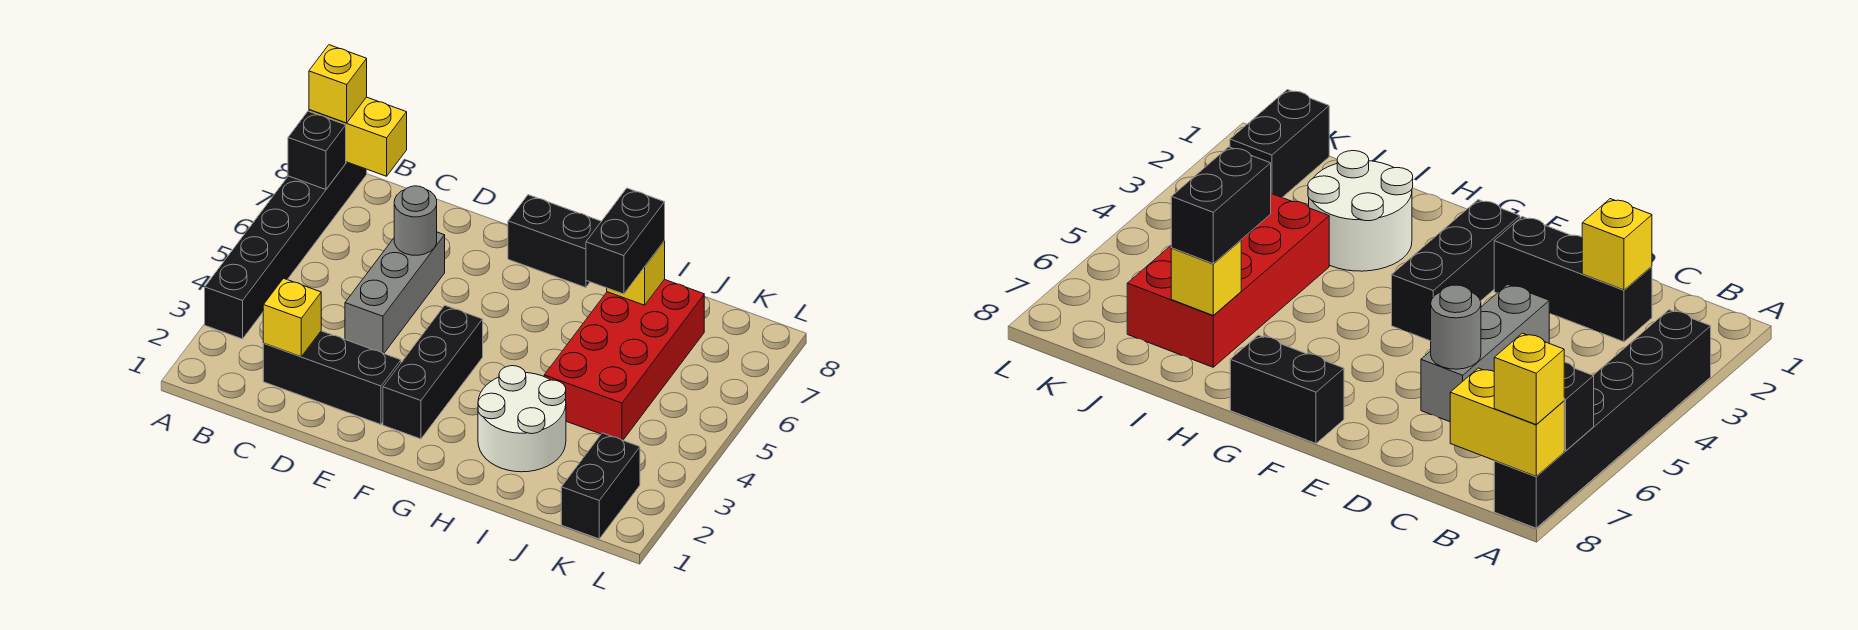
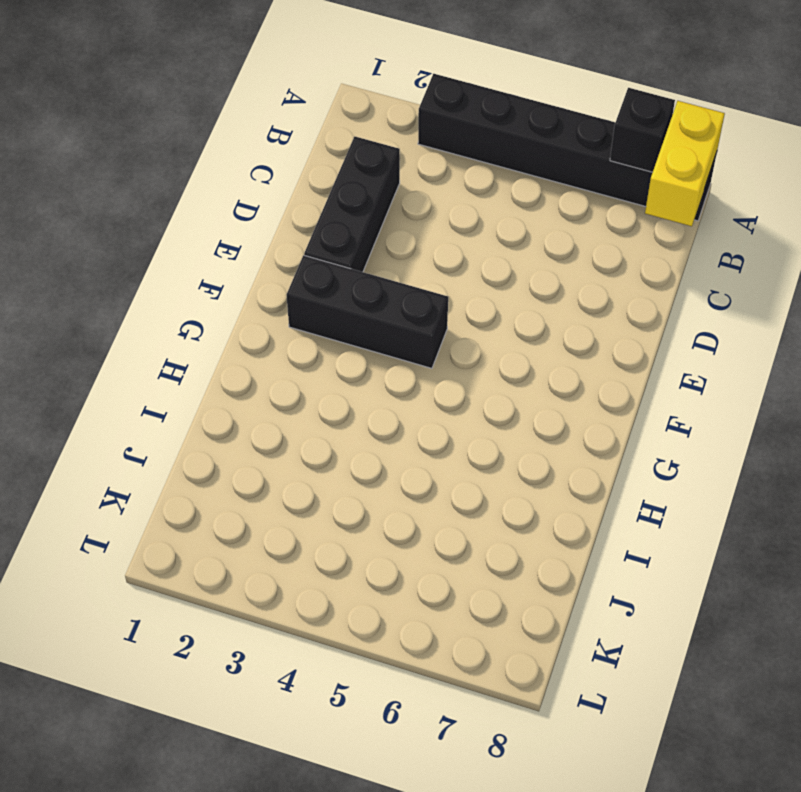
none -> grey 1x3 brick [345,232,445,354]
none -> black 1x2 brick [508,195,601,288]
none -> white 2x2 round brick [478,366,566,472]

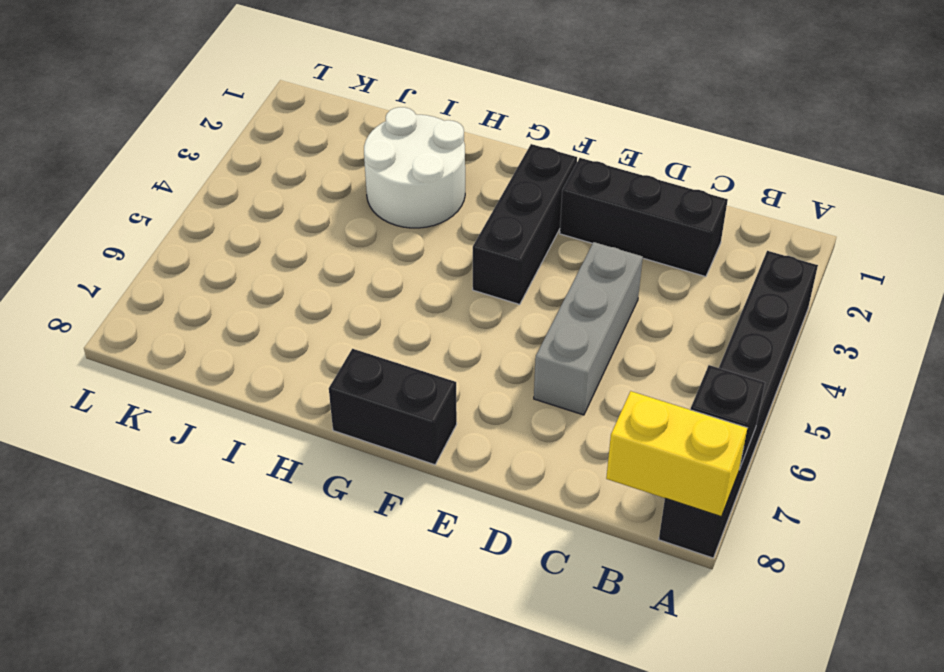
none -> red 2x4 brick [544,279,704,440]
none -> black 1x2 brick [561,433,640,539]
none -> yellow 1x1 brick [263,278,321,357]

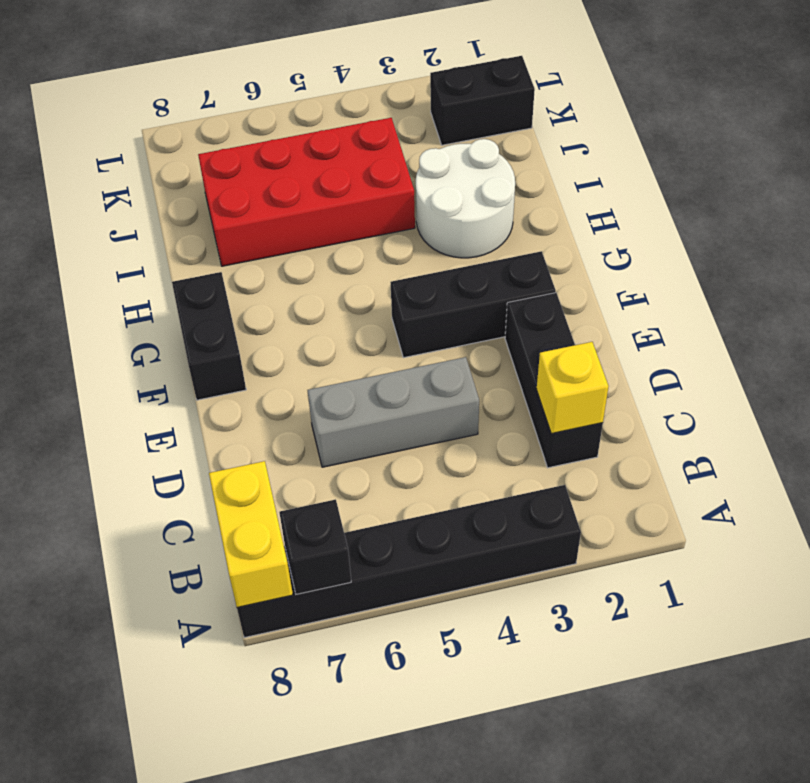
none -> grey 1x1 round brick [394,186,437,255]
none -> yellow 1x1 brick [607,241,665,305]
none -> yellow 1x1 brick [309,45,367,123]

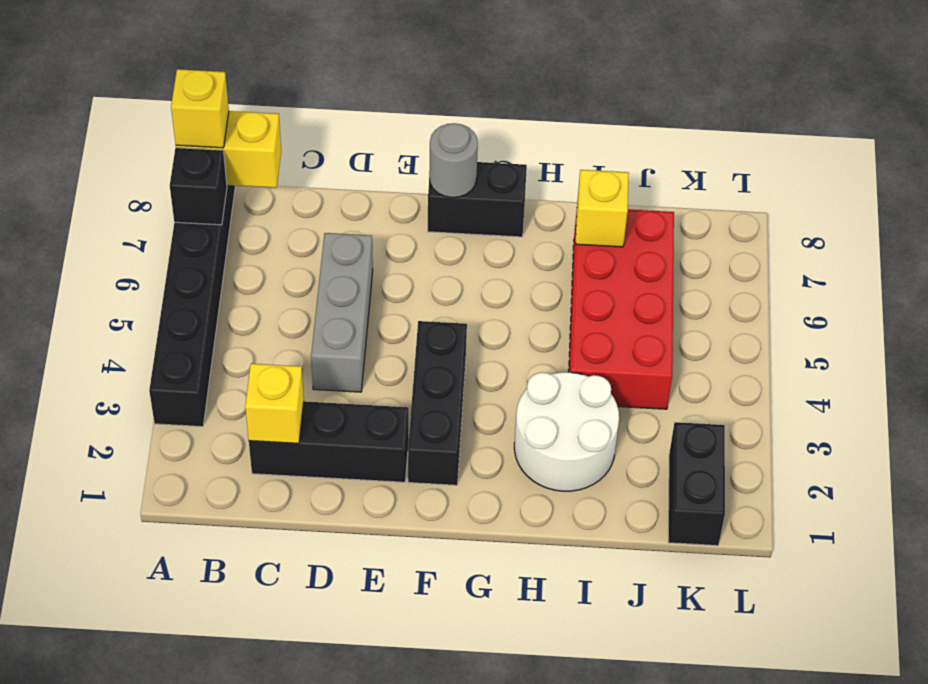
grey 1x1 round brick [429,123,478,197] -> grey 1x1 round brick moved to [394,186,437,255]
none -> black 1x2 brick [586,188,665,294]

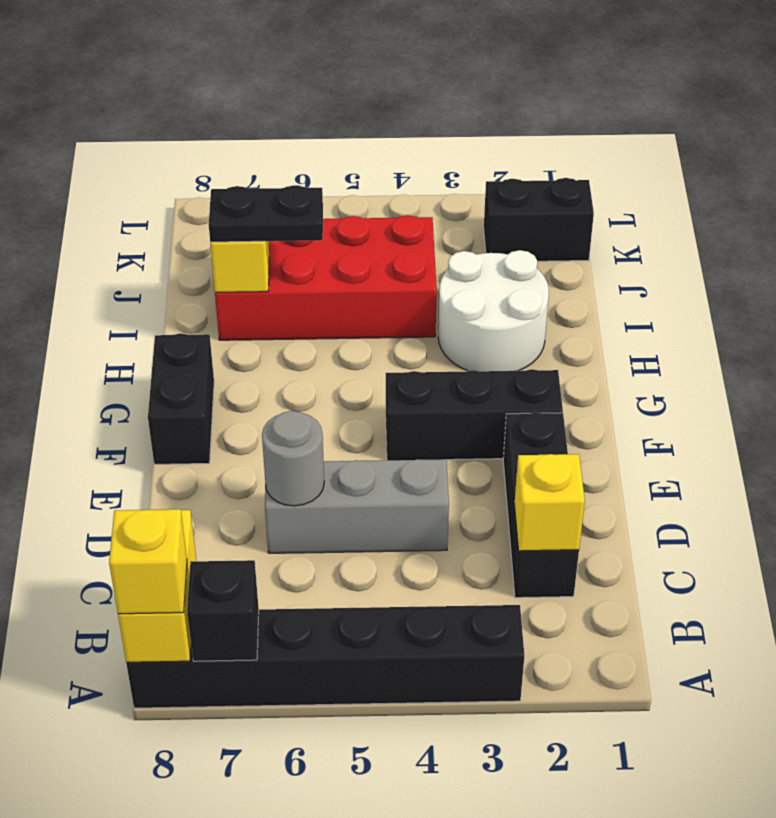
black 1x2 plate [209,185,323,242] -> black 1x2 brick [586,188,665,294]

